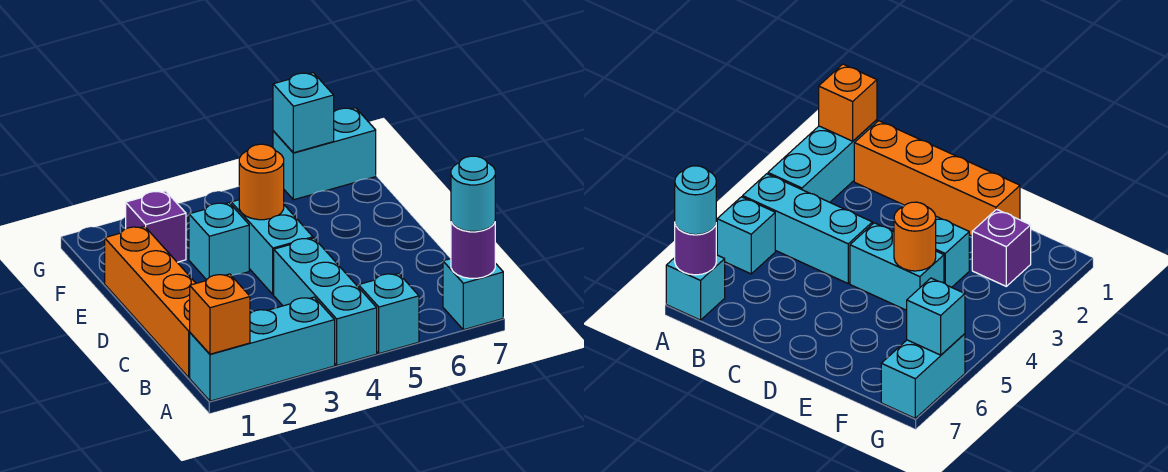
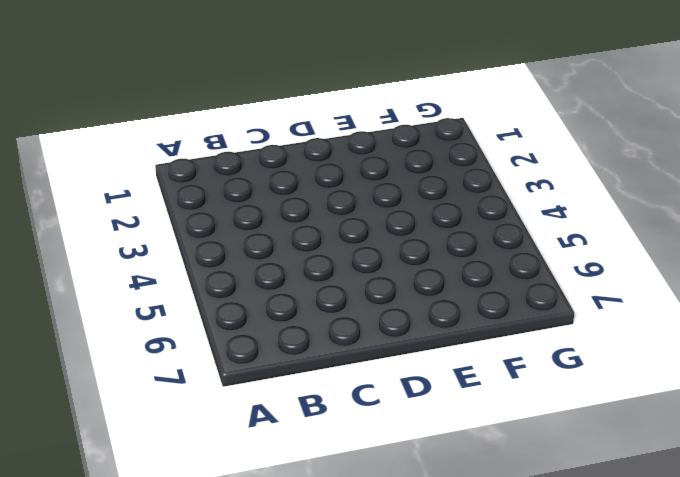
none -> cyan 1x3 brick [190,297,335,401]
none -> cyan 1x3 brick [274,238,377,365]
none -> cyan 1x1 brick [359,273,419,353]

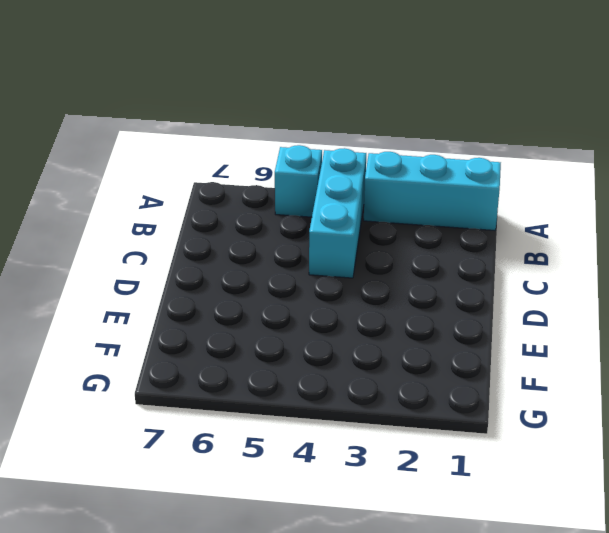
none -> cyan 1x1 brick [443,259,503,330]
none -> orange 1x4 brick [105,226,196,377]
none -> cyan 1x2 brick [231,200,313,294]

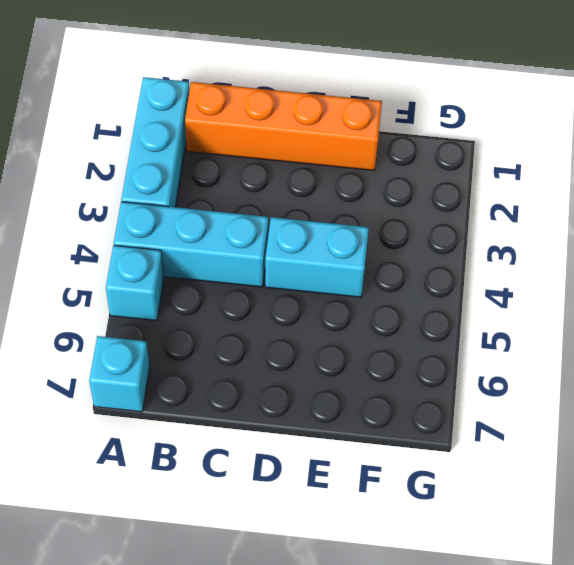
none -> cyan 1x1 brick [189,203,249,280]
none -> purple 1x1 brick [126,191,186,262]
none -> cyan 1x2 brick [273,108,376,200]

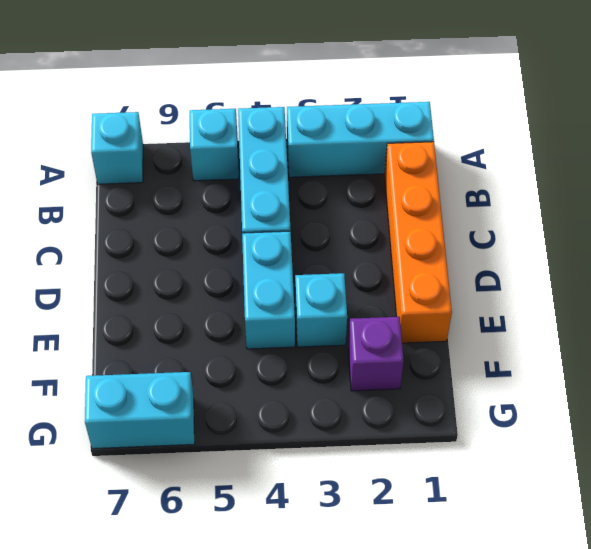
none -> orange 1x1 brick [190,274,250,354]
none -> purple 1x1 round brick [451,222,495,278]
none -> orange 1x1 round brick [239,144,284,220]

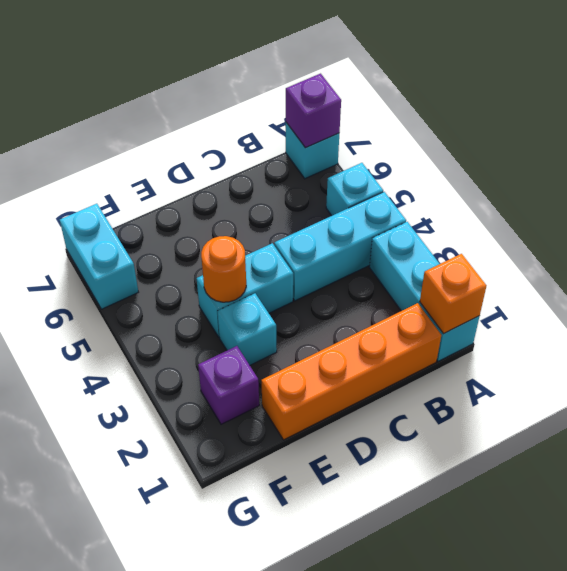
purple 1x1 brick [286,74,341,148] -> purple 1x1 round brick [451,222,495,278]
none -> cyan 1x1 brick [273,73,334,153]
none -> cyan 1x1 round brick [451,156,495,231]

